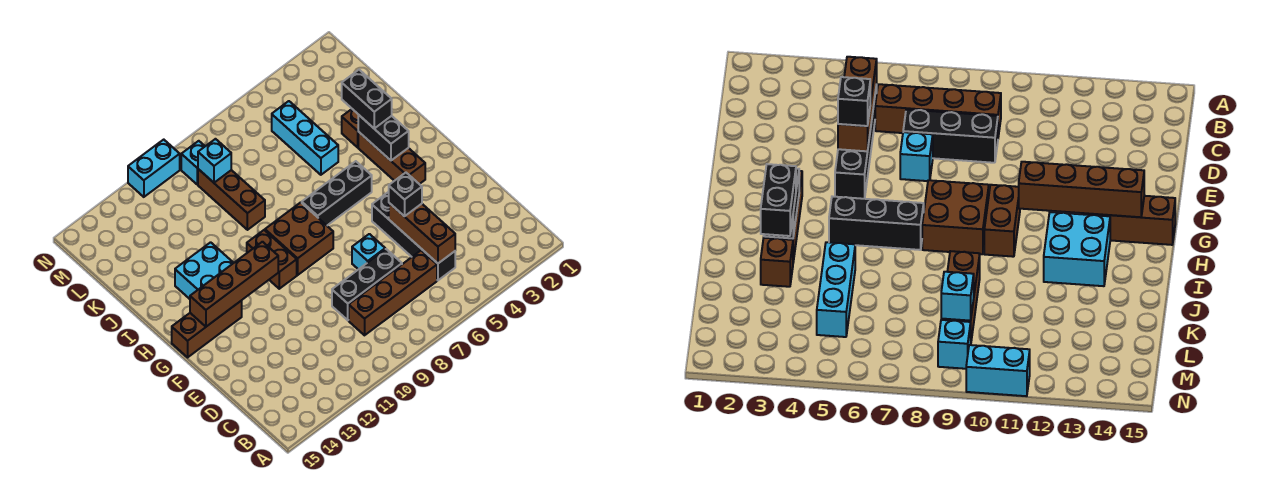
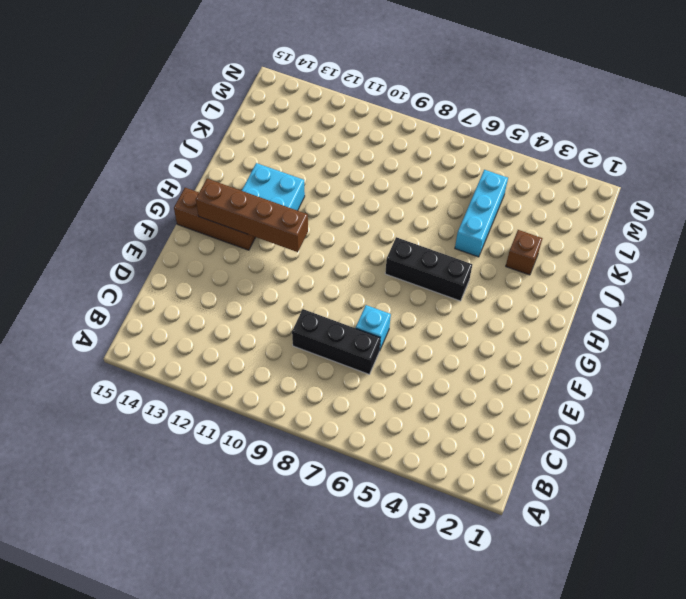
none -> black 1x4 brick [372,192,455,280]
none -> brown 1x4 brick [349,250,437,335]
none -> brown 1x3 brick [358,132,425,184]

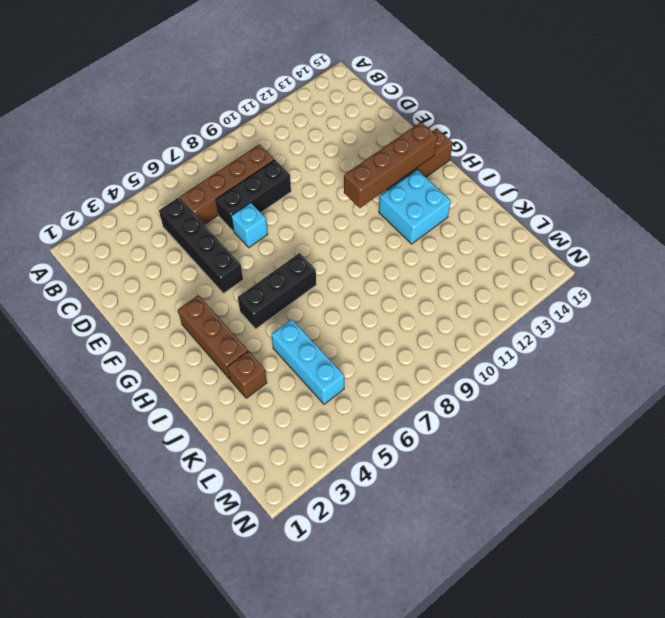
none -> brown 2x2 brick [265,202,333,275]
none -> brown 1x2 brick [247,230,297,289]
none -> brown 1x3 brick [198,169,265,230]

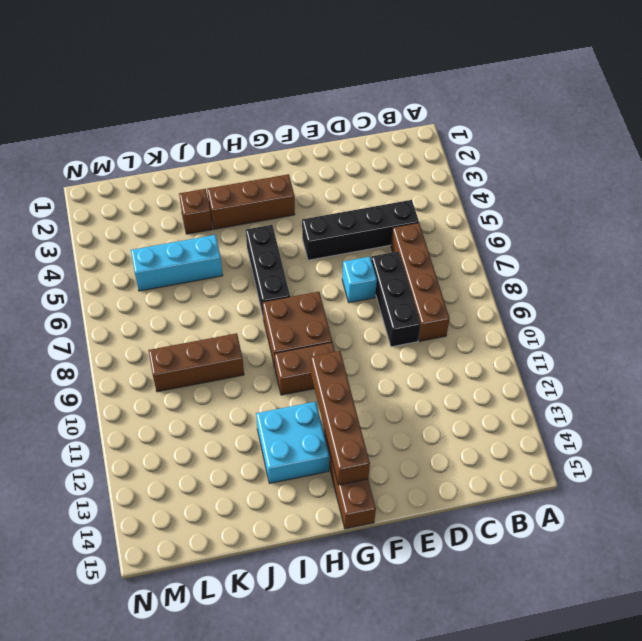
none -> cyan 1x1 brick [181,141,205,184]
none -> cyan 1x2 brick [128,140,180,197]
none -> brown 1x3 brick [389,203,455,263]

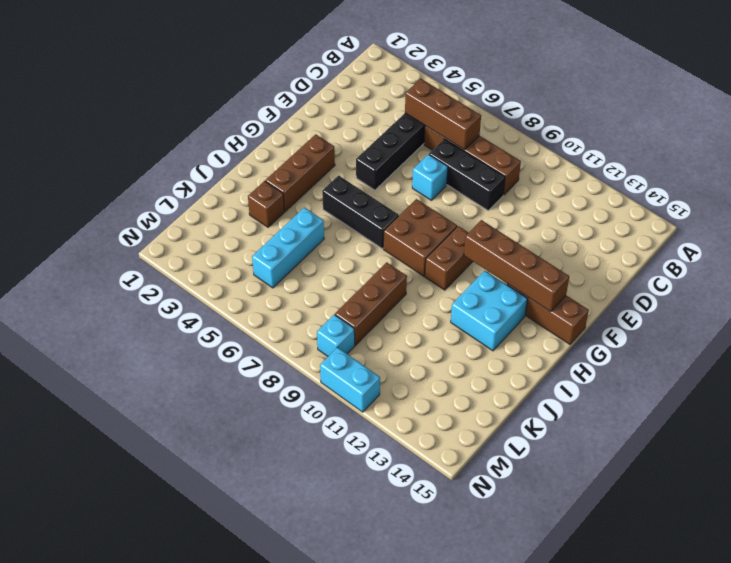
brown 1x3 brick [405,79,481,150] -> brown 1x3 brick turned to [389,203,455,263]
none -> black 1x2 brick [358,115,409,160]
none -> cyan 1x1 brick [198,139,231,183]
none -> black 1x1 brick [389,173,422,216]

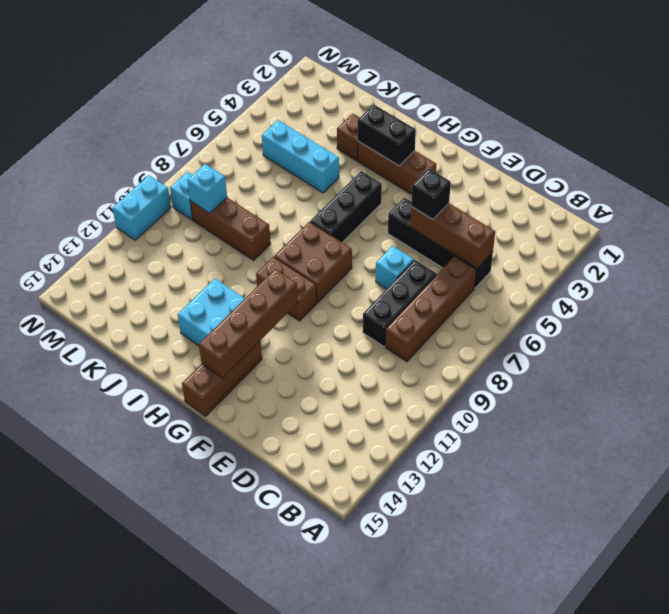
none -> black 1x2 brick [342,70,392,129]

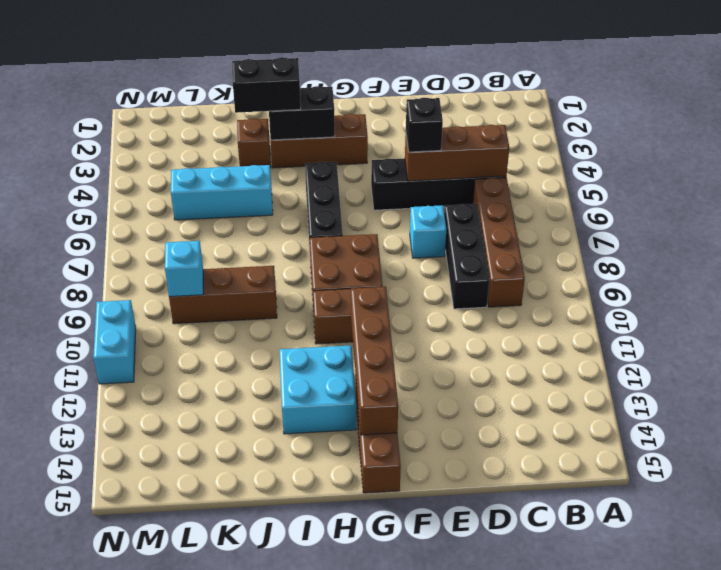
none -> cyan 1x1 brick [181,141,205,184]

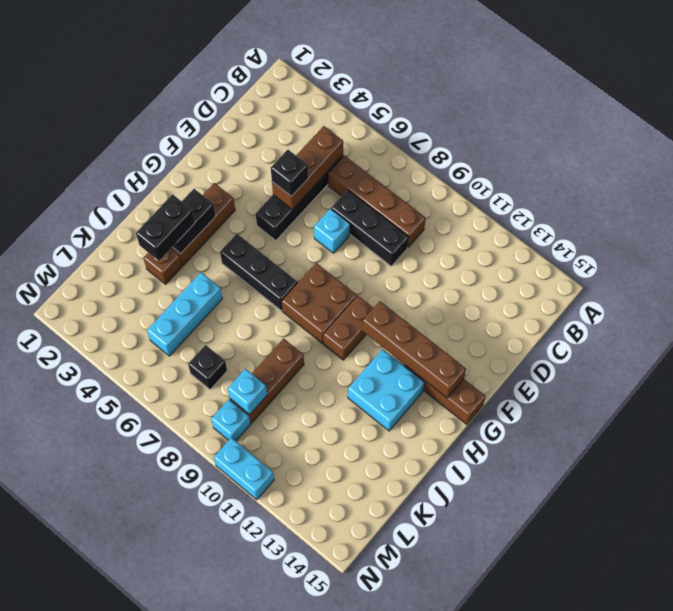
black 1x1 brick [188,345,227,389] -> none

